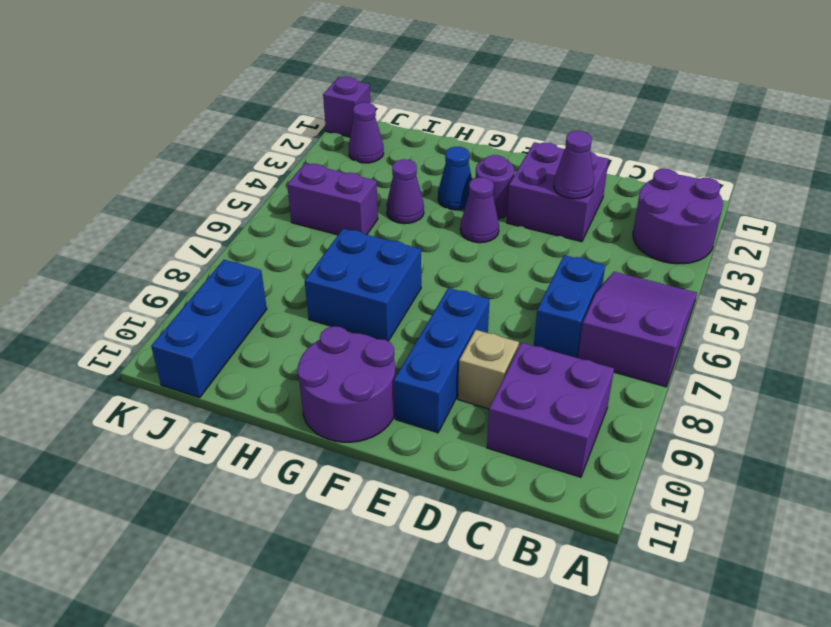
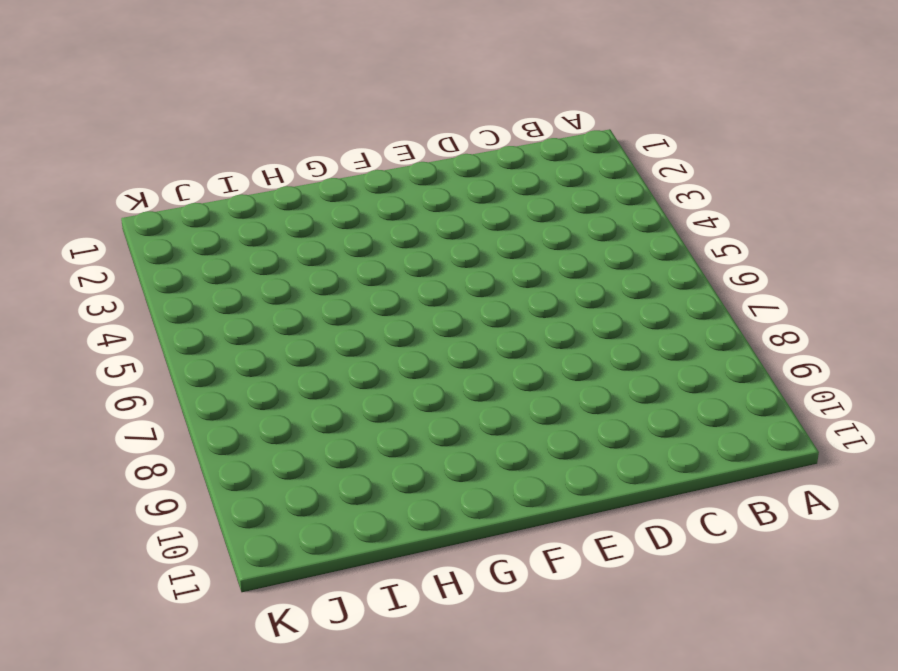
none -> purple 2x2 round brick [633,169,723,264]
none -> purple 2x3 slope [578,272,697,387]
none -> purple 2x2 brick [487,343,614,477]

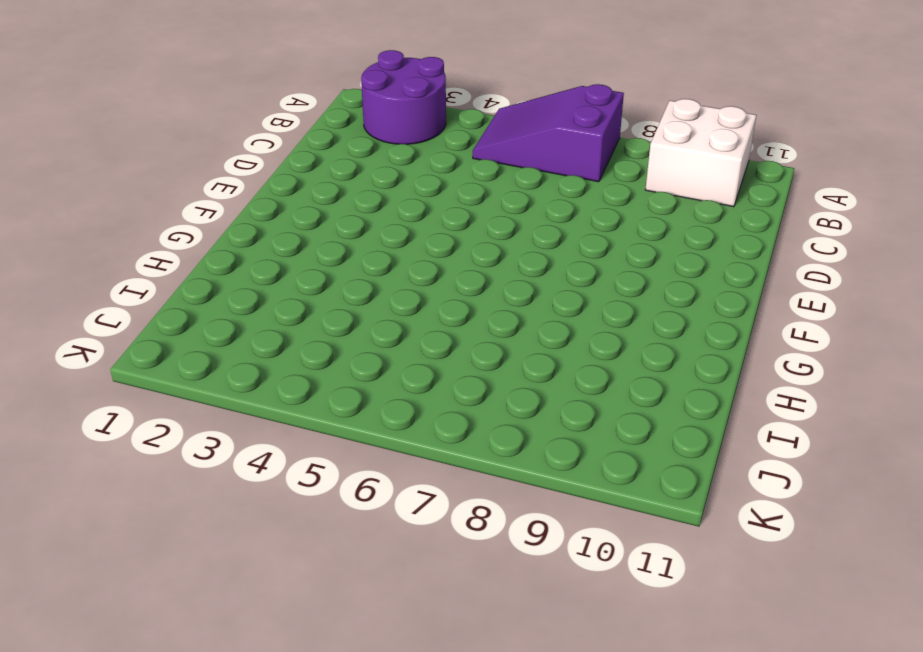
white 2x2 brick [645,99,756,207] -> purple 2x2 brick [487,343,614,477]
none -> blue 1x2 brick [534,255,605,358]
none -> purple 2x2 brick [507,142,609,242]
none -> tan 1x1 brick [458,330,519,409]

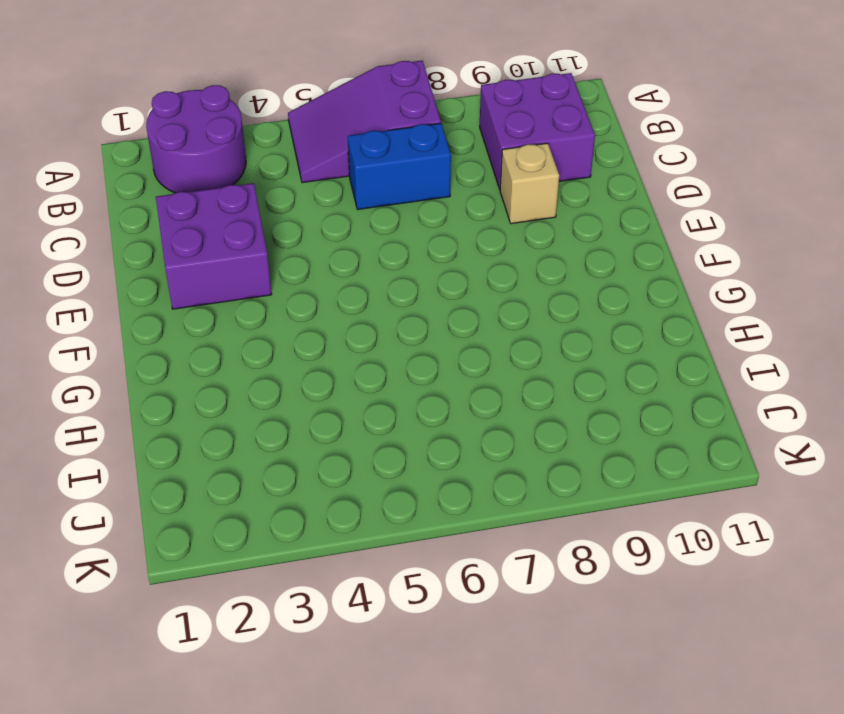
none -> blue 1x3 brick [394,288,490,433]
none -> purple 1x1 round brick [475,155,514,219]
none -> purple 1x1 cone [460,177,499,243]

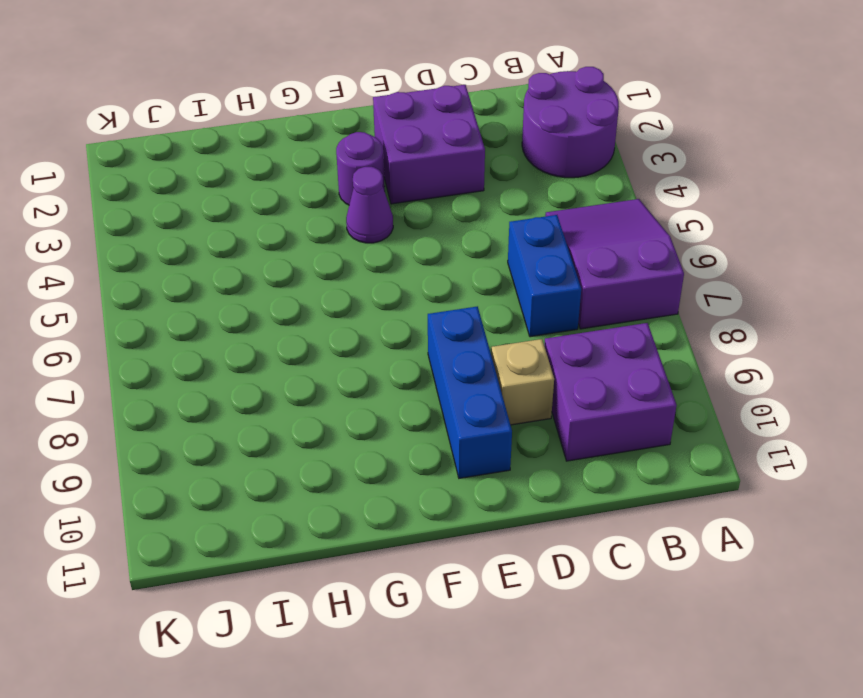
none -> purple 2x2 round brick [297,326,396,442]
none -> blue 1x1 cone [438,147,472,210]
none -> blue 2x2 brick [305,229,421,341]

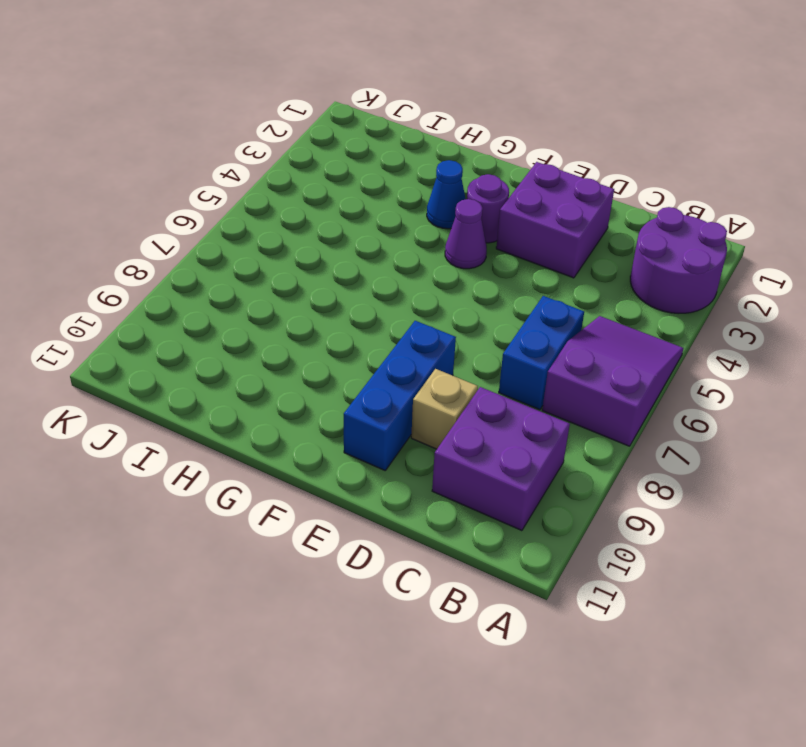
none -> purple 2x2 round brick [297,326,396,442]
none -> blue 2x2 brick [305,229,421,341]
none -> purple 1x1 cone [386,159,424,224]

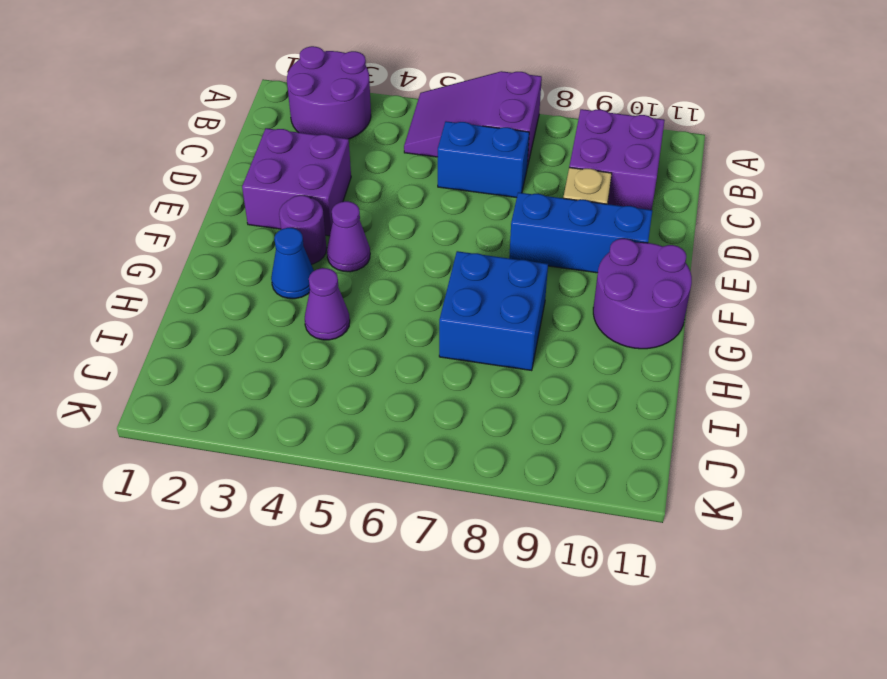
none -> purple 1x2 brick [287,163,378,235]
none -> purple 1x1 cone [349,102,384,163]
none -> blue 1x3 brick [151,260,267,398]

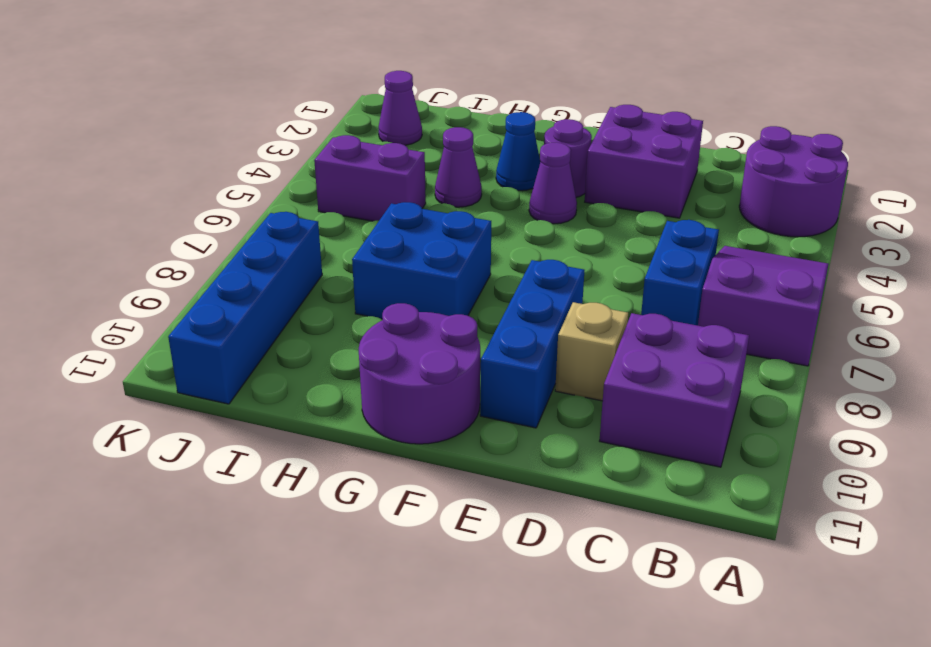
blue 1x4 brick [168,212,322,404] -> blue 1x3 brick [151,260,267,398]
none -> purple 1x1 brick [323,77,370,137]
none -> purple 1x1 cone [554,131,594,199]

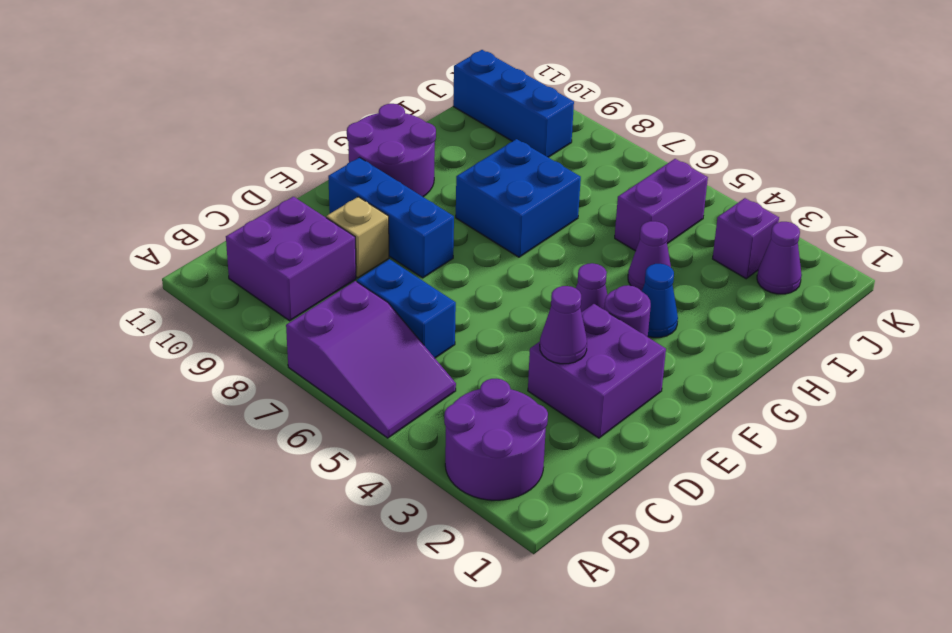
purple 1x1 brick [713,198,779,279] -> purple 1x1 brick moved to [323,77,370,137]

